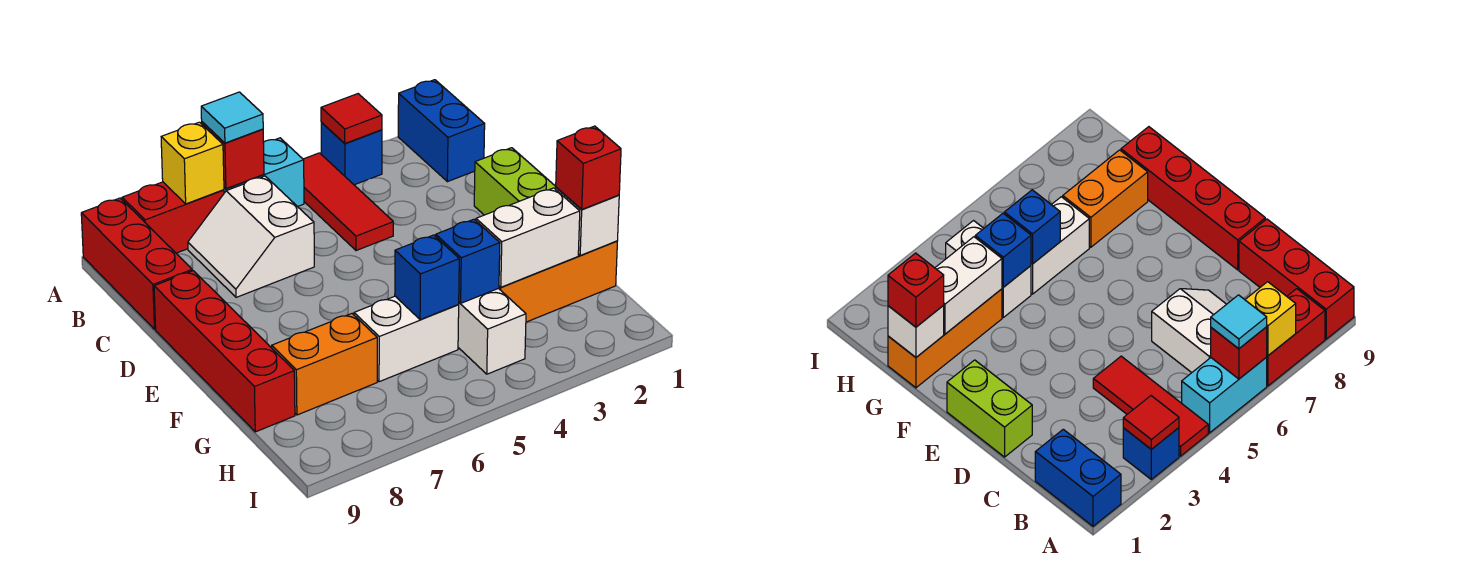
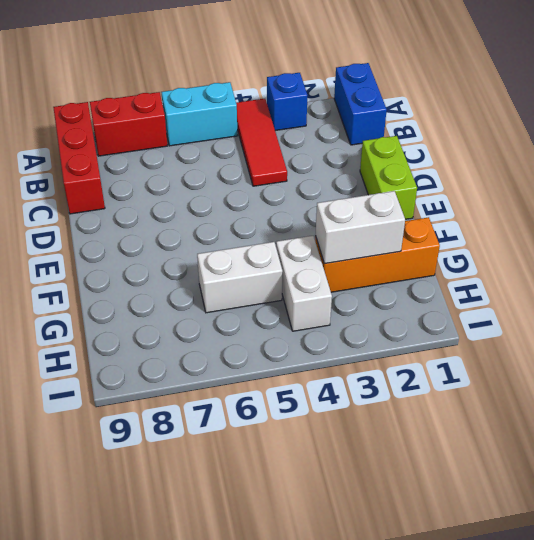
none -> white 2x2 slope [188,176,314,297]
none -> red 1x4 brick [154,271,295,432]
none -> orange 1x2 brick [272,314,377,415]

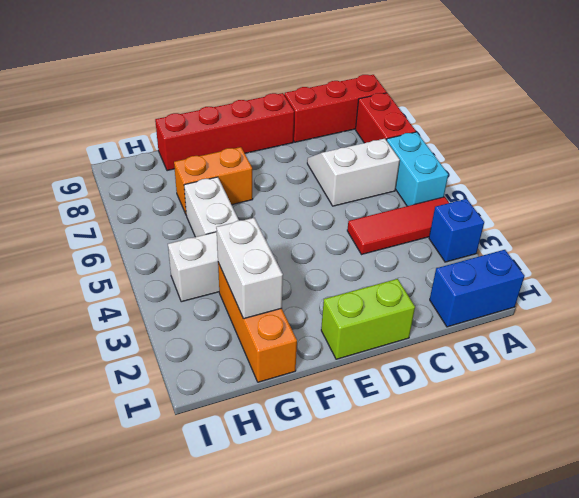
orange 1x2 brick [174,147,253,214] -> orange 1x2 brick turned to [272,314,377,415]
none -> red 1x1 tile [321,94,382,143]
none -> red 1x1 brick [202,122,264,189]
none -> yellow 1x1 brick [161,122,224,204]

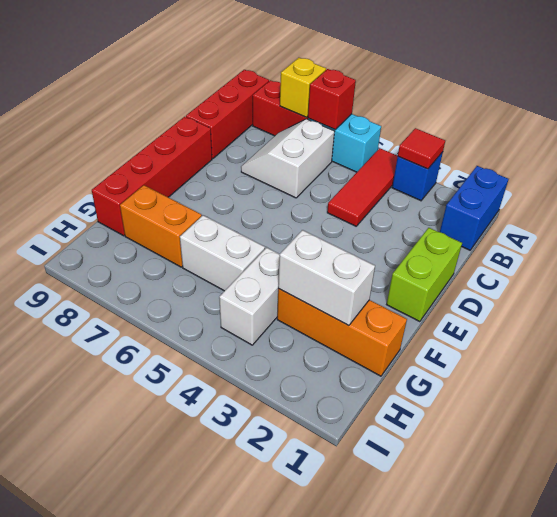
none -> white 1x1 brick [556,187,619,255]
none -> blue 1x1 brick [436,219,500,303]
none -> blue 1x1 brick [395,235,459,320]

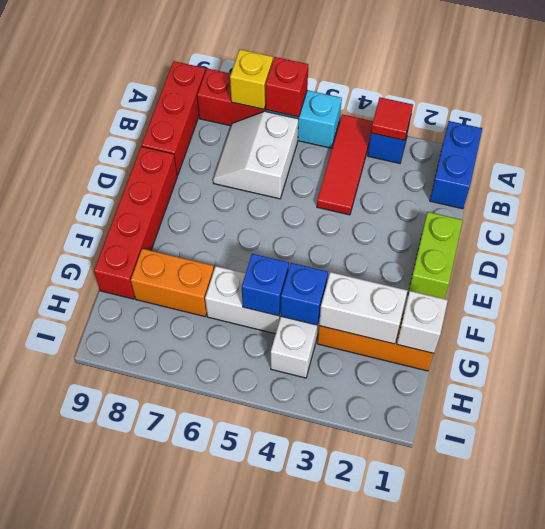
none -> cyan 1x1 tile [201,92,263,143]
none -> red 1x1 brick [556,126,621,210]

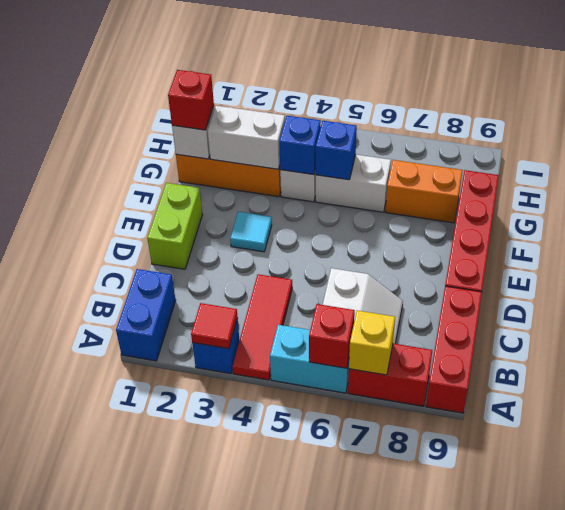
cyan 1x1 tile [230,212,272,252] -> cyan 1x1 tile moved to [201,92,263,143]

